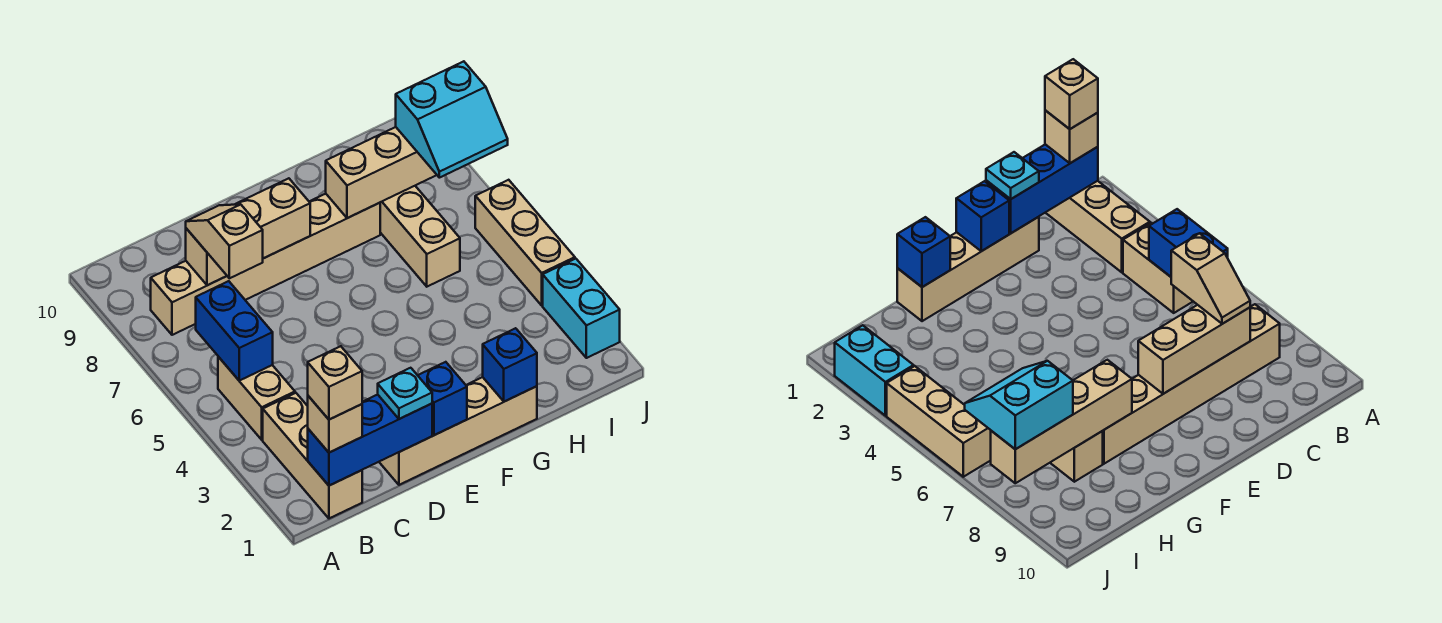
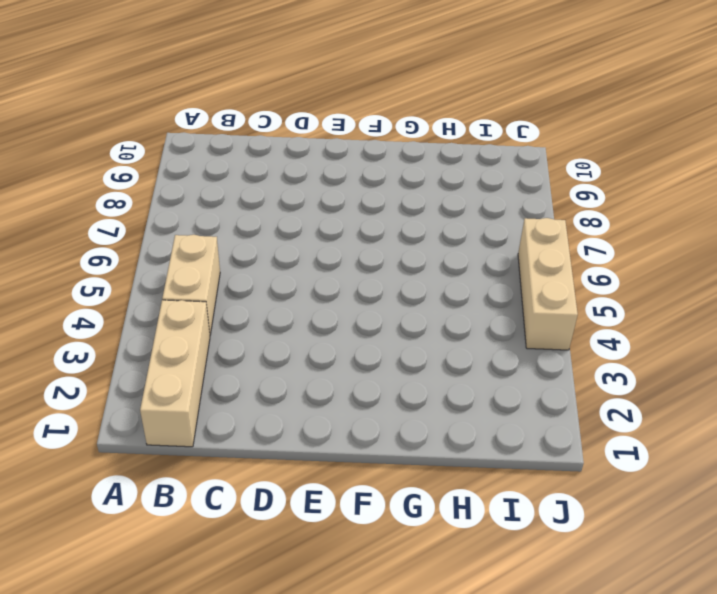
none -> tan 1x6 brick [151,194,380,335]
none -> tan 1x4 brick [379,377,537,485]
none -> tan 1x3 brick [380,186,460,287]

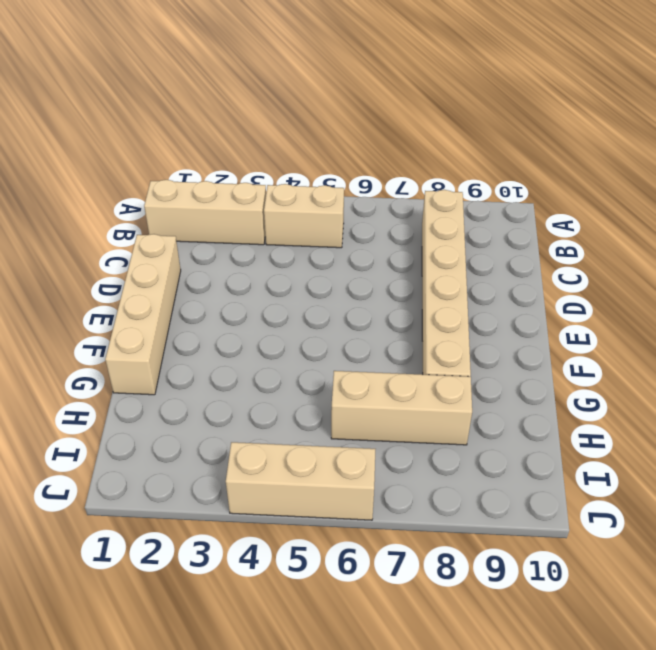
none -> cyan 1x2 brick [543,259,620,358]
none -> blue 1x3 brick [308,395,432,486]
none -> blue 1x2 brick [196,281,273,381]

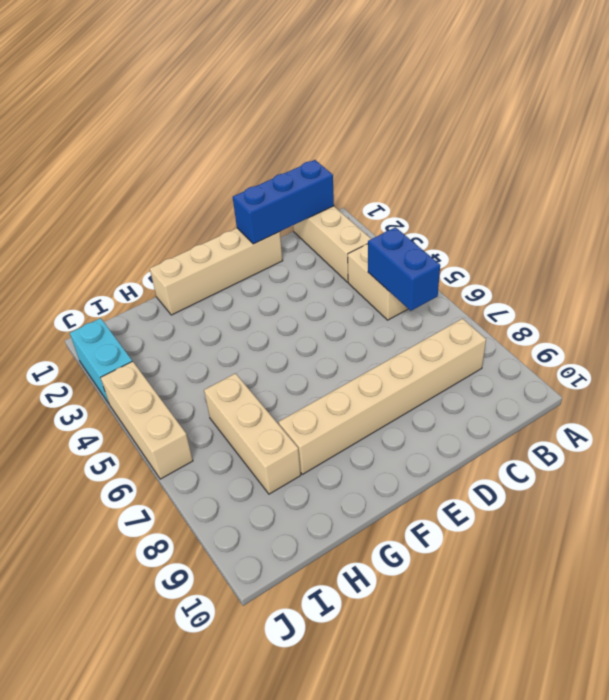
none -> tan 1x3 brick [186,178,310,285]
none -> blue 1x1 brick [418,362,467,435]
none -> blue 1x1 brick [483,328,537,402]

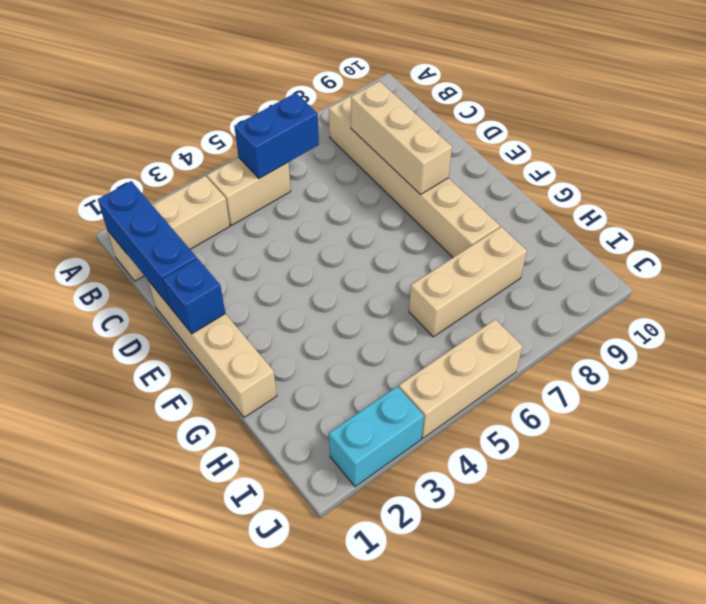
none -> blue 1x1 brick [483,328,537,402]
none -> tan 1x4 brick [326,127,437,218]
none -> tan 1x1 brick [308,396,362,453]

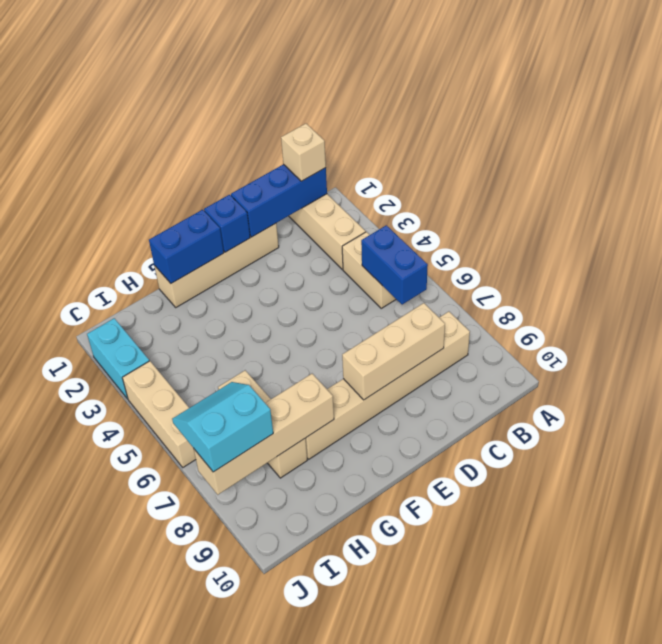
blue 1x2 brick [149,210,224,283] -> blue 1x1 brick [483,328,537,402]
none -> tan 1x2 slope [186,204,263,278]
none -> cyan 1x1 plate [378,368,432,419]
none -> tan 1x1 brick [308,346,362,420]

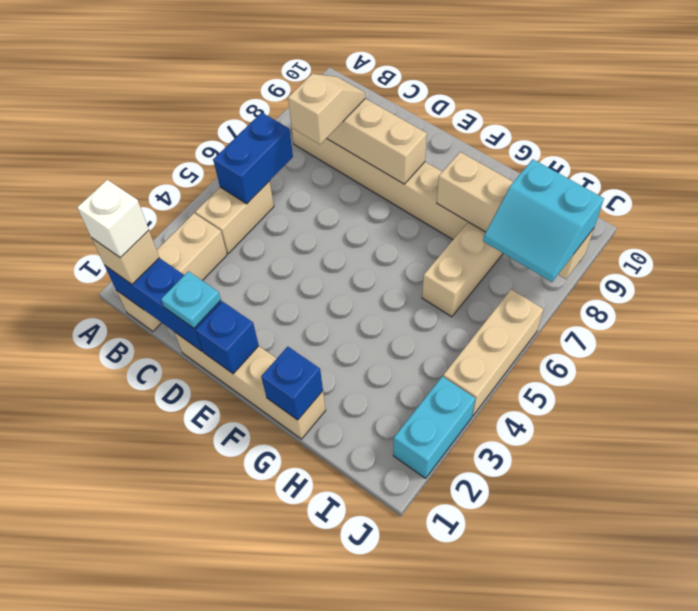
white 1x1 brick [77,180,149,258] -> tan 1x1 brick [308,346,362,420]

